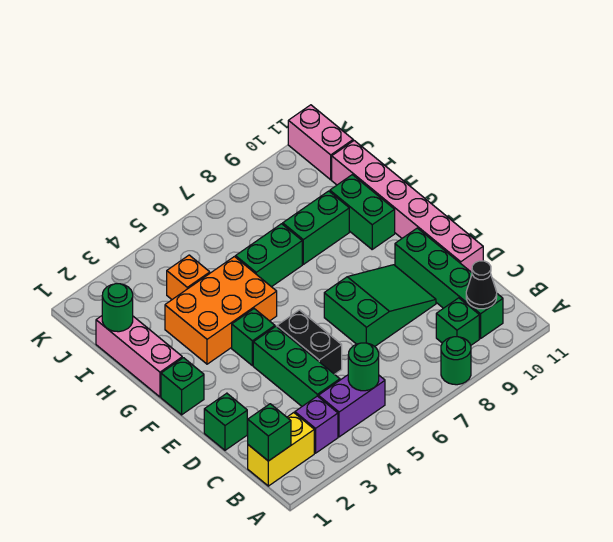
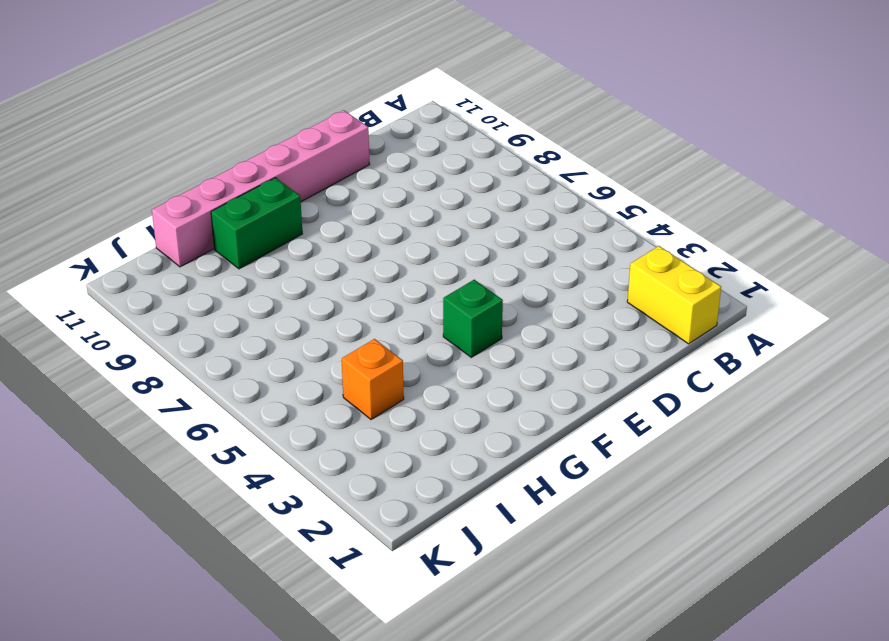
none -> green 1x1 round brick [441,337,471,385]
none -> purple 1x1 brick [295,396,338,453]
none -> purple 1x2 brick [318,375,385,437]

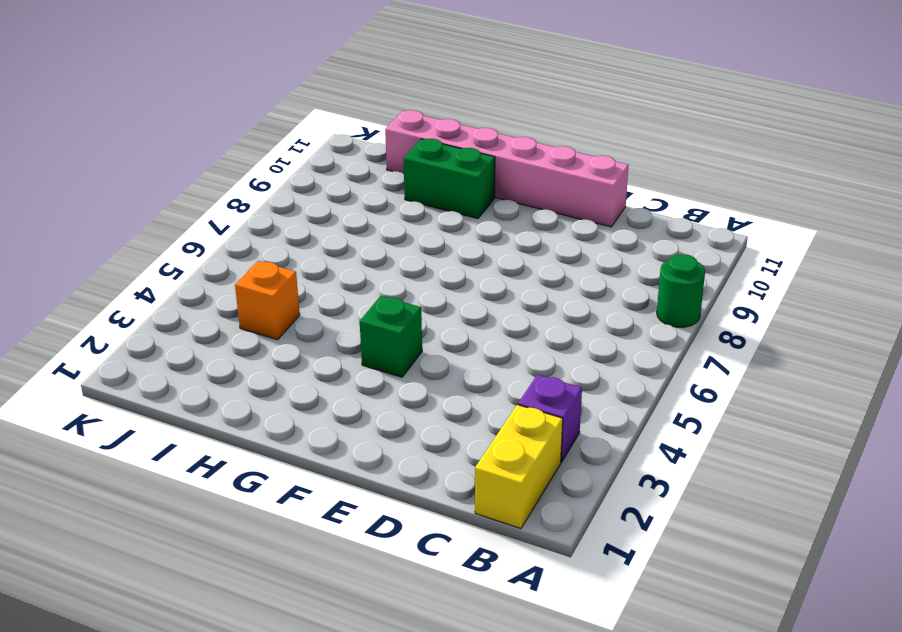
none -> purple 1x2 brick [318,375,385,437]
none -> green 1x1 brick [436,298,479,345]
none -> green 1x4 brick [395,228,503,339]

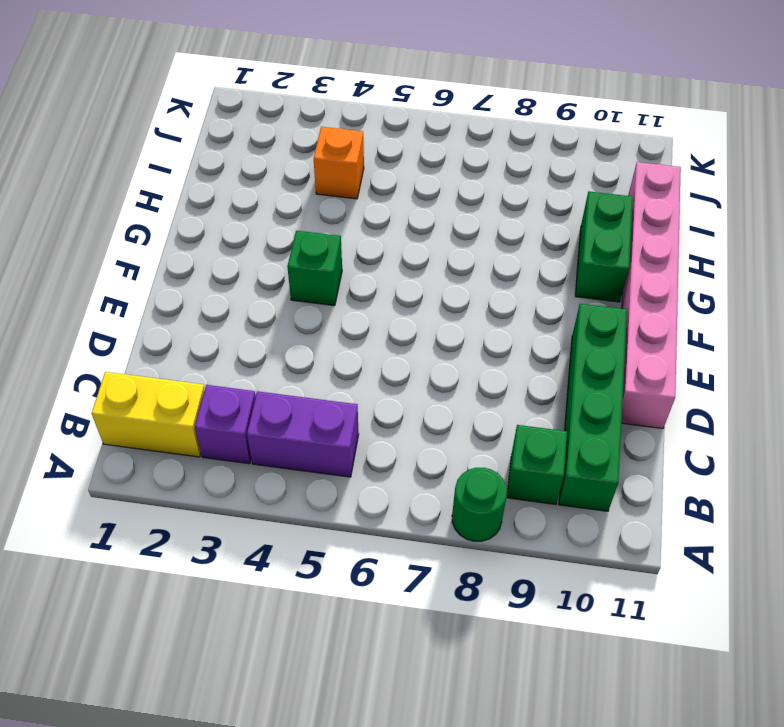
none -> green 1x3 brick [253,326,340,406]
none -> green 1x1 brick [204,393,247,450]
none -> black 1x2 brick [277,310,342,374]

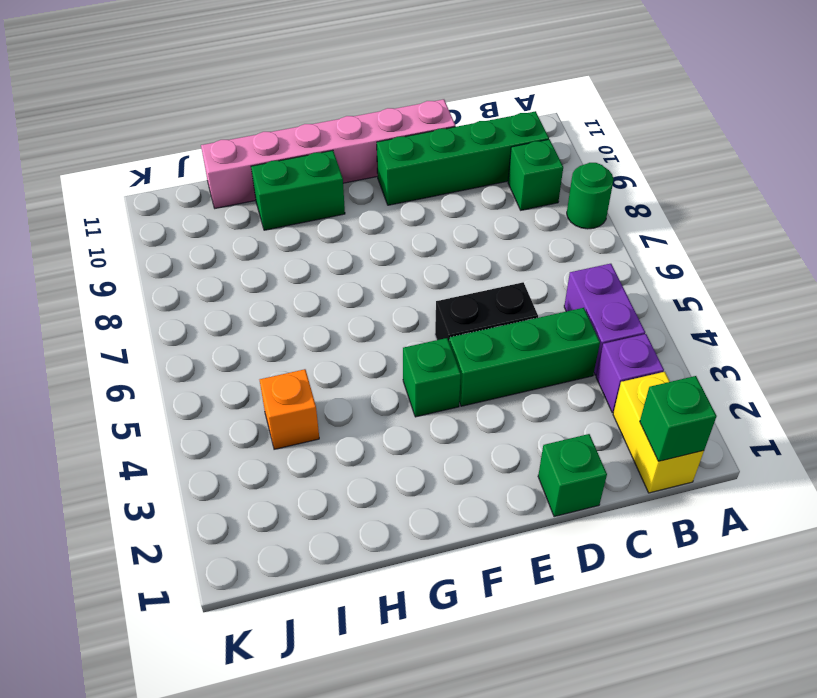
none -> green 2x3 slope [324,265,436,346]
none -> green 1x1 brick [161,358,204,415]
none -> pink 1x3 brick [96,316,182,397]

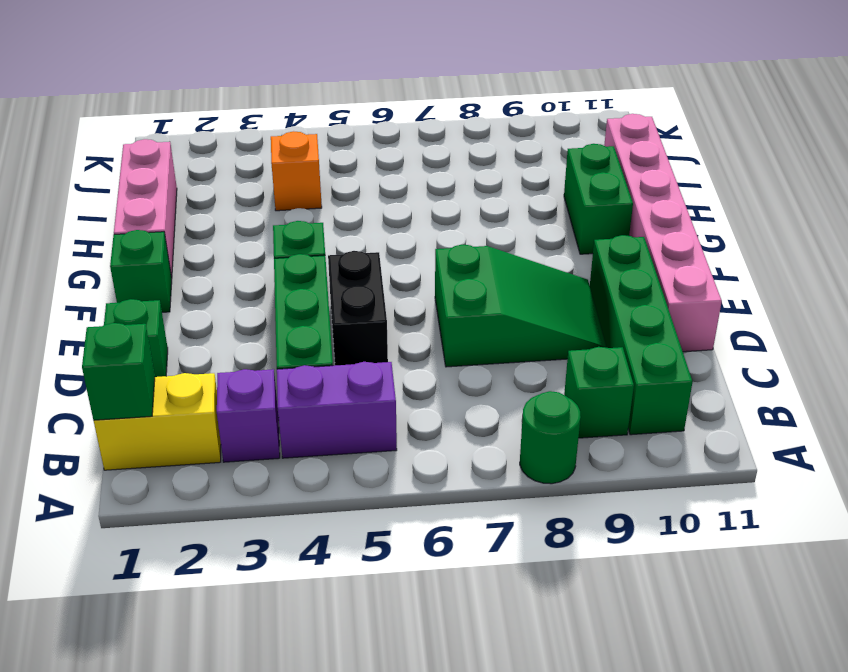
none -> orange 2x3 brick [165,257,277,364]
none -> green 1x2 brick [236,224,302,287]
none -> green 1x2 brick [283,191,349,264]

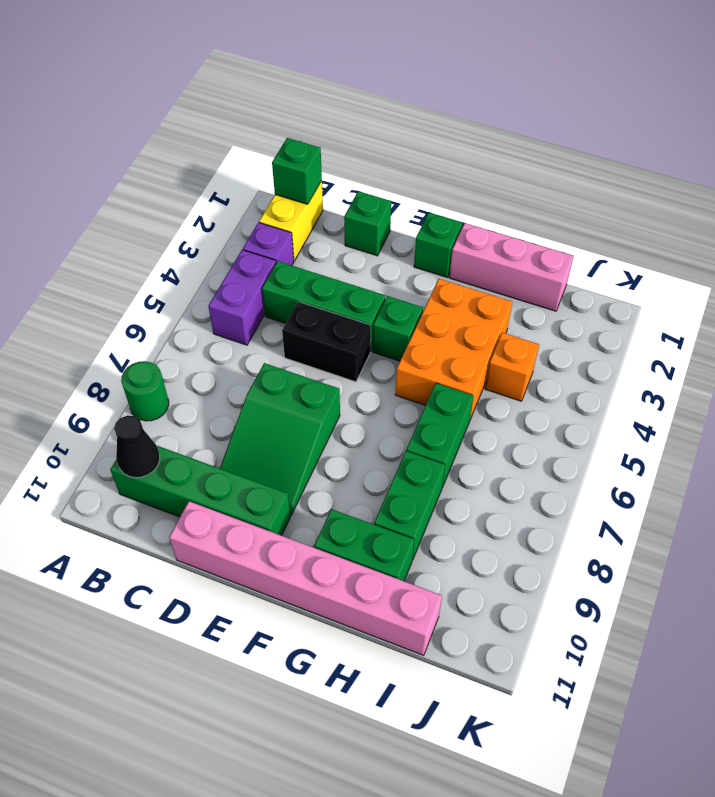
none -> green 1x1 brick [436,298,479,345]
none -> pink 1x2 brick [288,105,353,180]
none -> green 1x1 round brick [348,343,379,391]

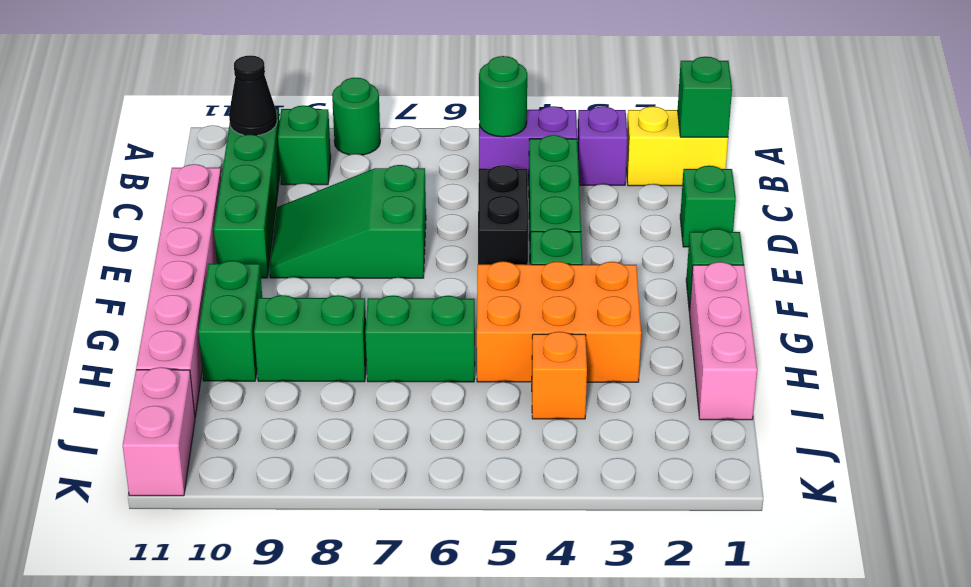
none -> green 1x1 round brick [102,284,133,332]

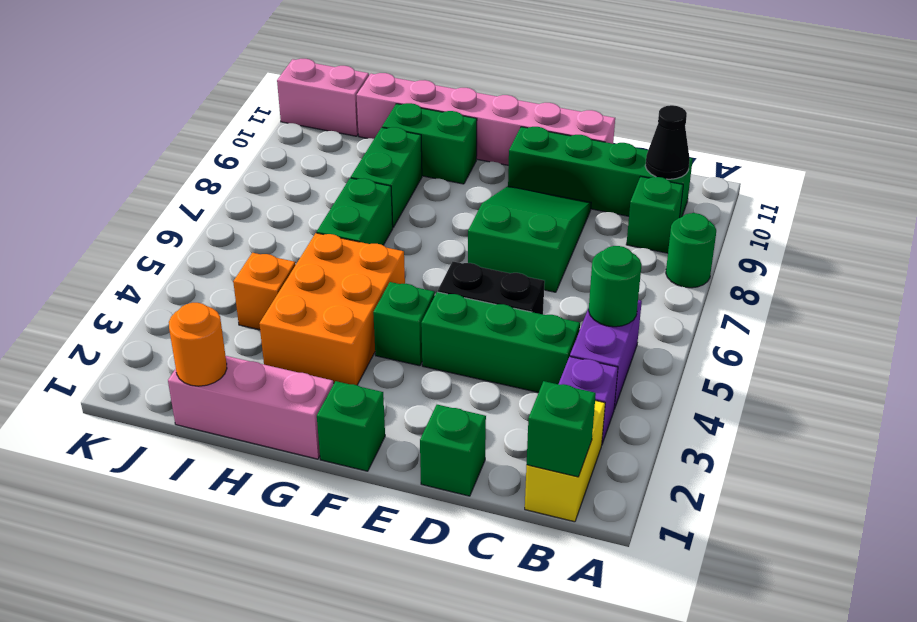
orange 1x1 round brick [169,303,227,386] -> green 1x1 round brick [102,284,133,332]

